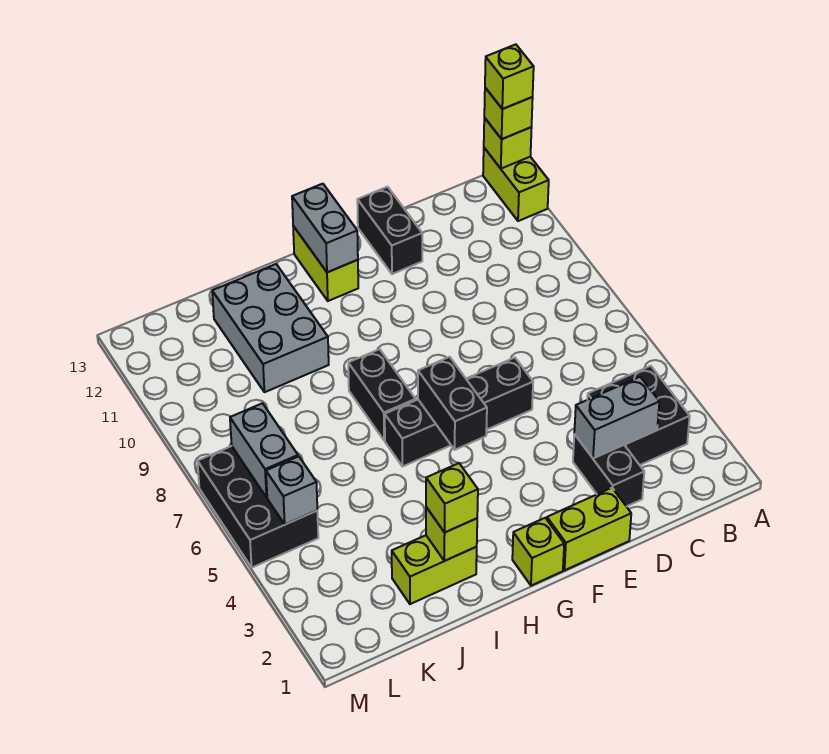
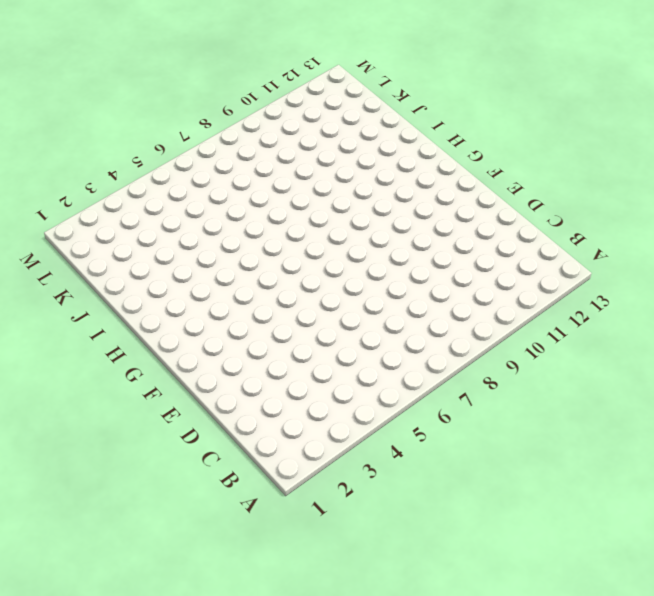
none -> lime 1x2 brick [483,148,549,221]
none -> black 2x2 brick [587,366,690,465]
none -> black 1x2 brick [573,434,644,507]

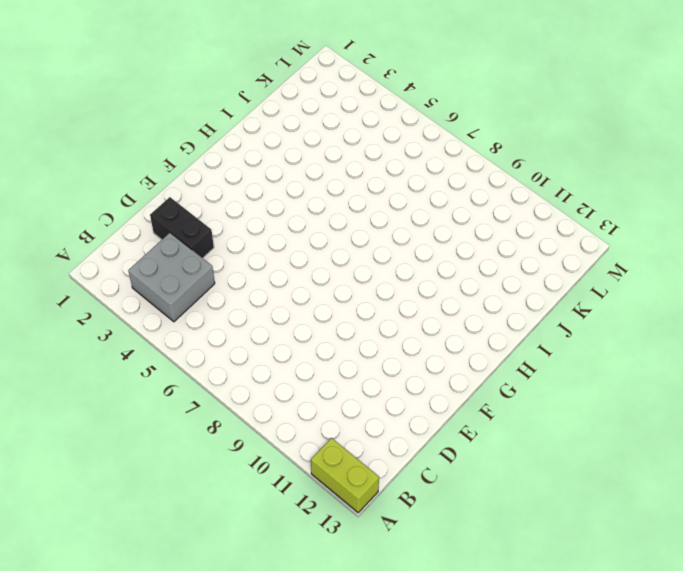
grey 2x2 brick [128,233,215,322] -> black 2x2 brick [587,366,690,465]
none -> lime 1x2 brick [547,488,631,570]
none -> black 1x4 brick [385,358,533,467]
none -> black 1x2 brick [357,187,422,274]

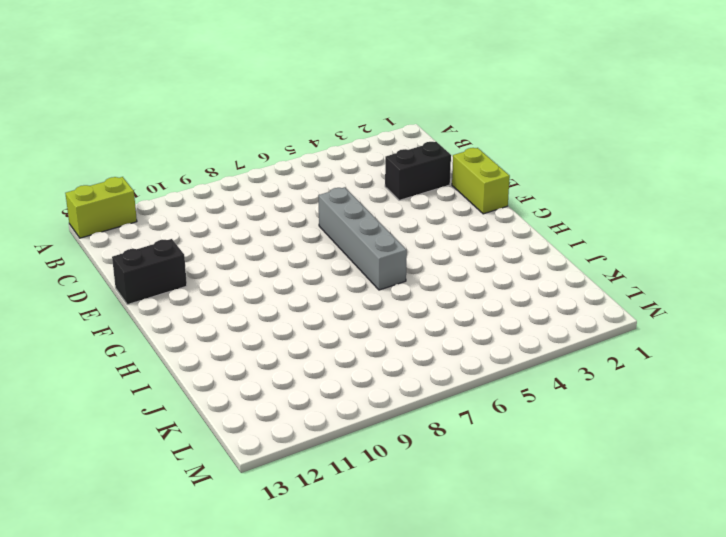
grey 1x4 brick [318,187,407,290] -> black 1x4 brick [385,358,533,467]
none -> black 2x2 brick [587,366,690,465]
none -> lime 1x1 brick [512,518,564,586]
none -> lime 1x2 brick [293,226,358,301]

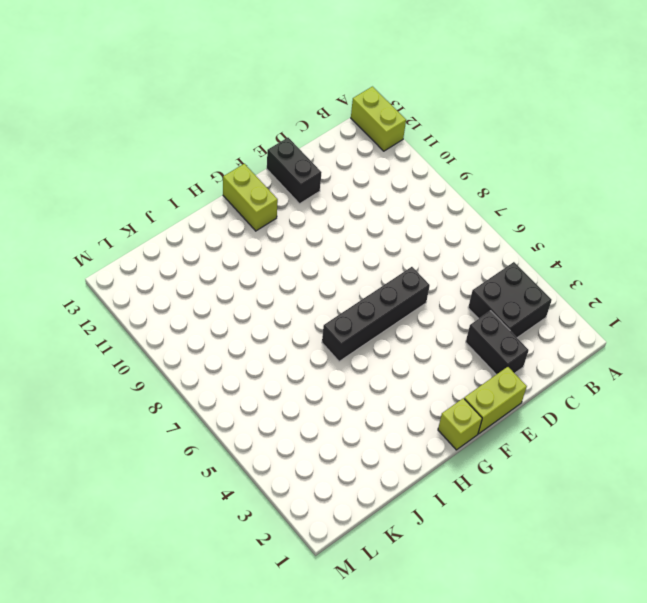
none -> black 1x2 brick [348,349,416,441]
none -> lime 1x2 brick [392,535,477,604]
none -> grey 2x3 brick [212,264,329,392]

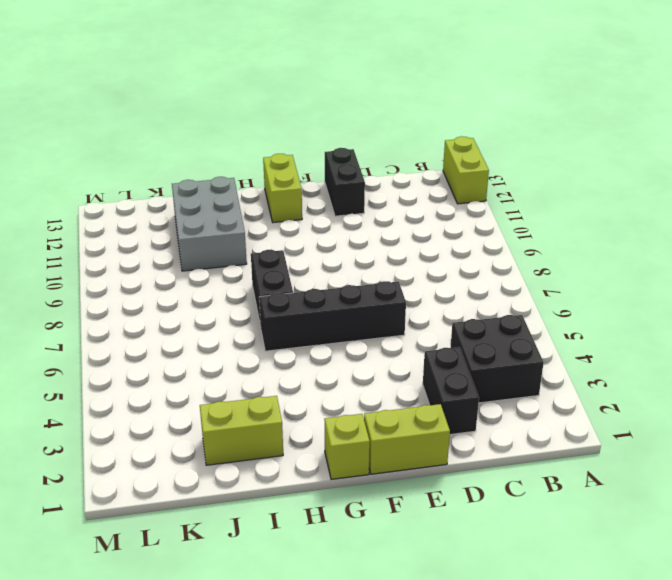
none -> black 2x3 brick [197,446,318,567]
none -> lime 1x1 brick [484,118,532,169]
none -> grey 1x2 brick [574,377,659,458]

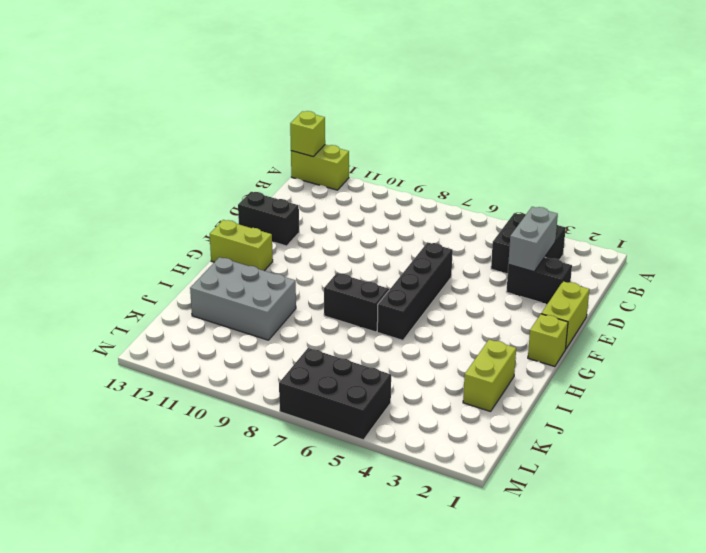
none -> black 1x2 brick [418,357,487,450]
none -> grey 1x2 brick [292,184,358,272]
none -> lime 1x1 brick [426,507,477,561]

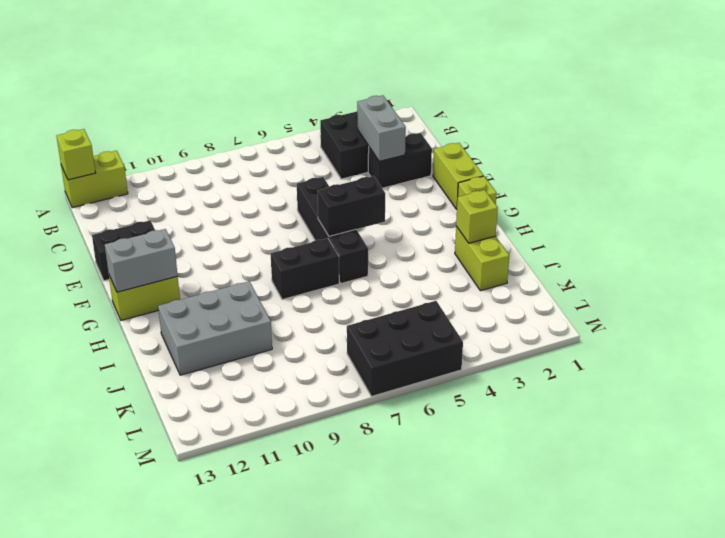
none -> grey 1x1 brick [266,456,317,524]
none -> grey 1x2 brick [230,403,298,497]
none -> lime 1x1 brick [484,88,533,139]

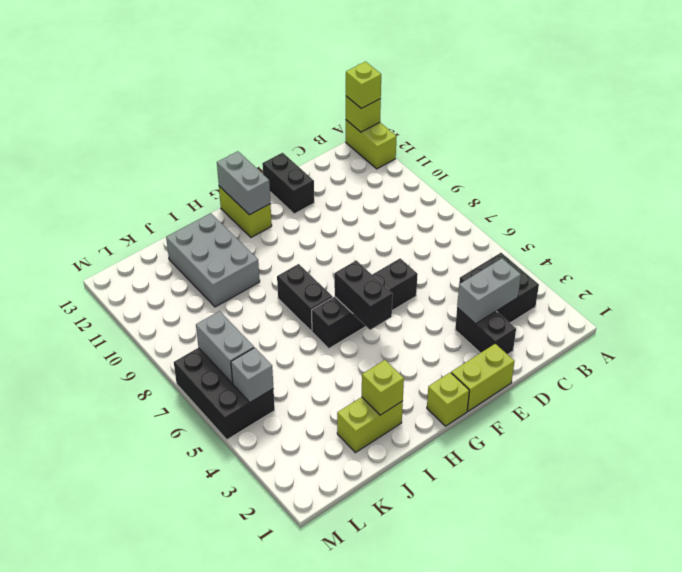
none -> lime 1x1 brick [426,463,478,532]
none -> lime 1x1 brick [485,44,534,109]

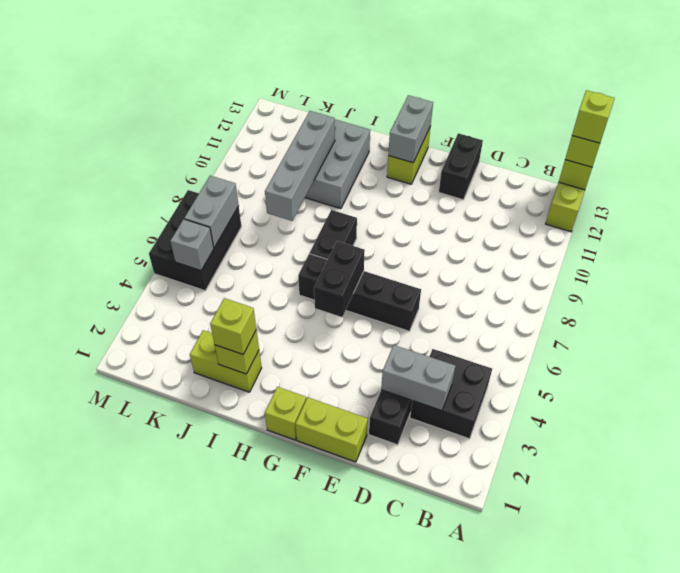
grey 1x4 brick [265,111,335,221] -> none

